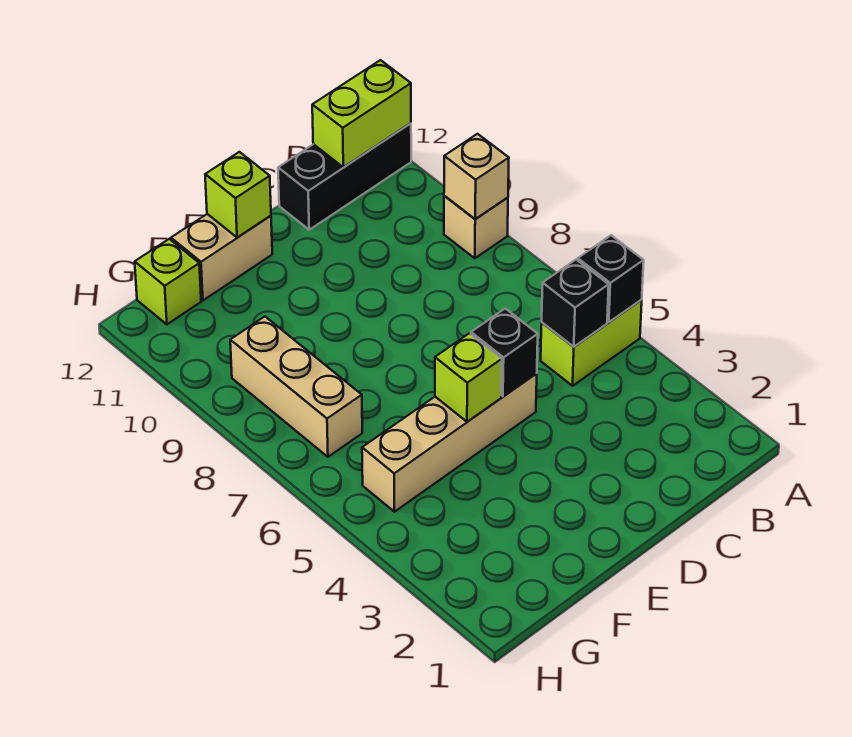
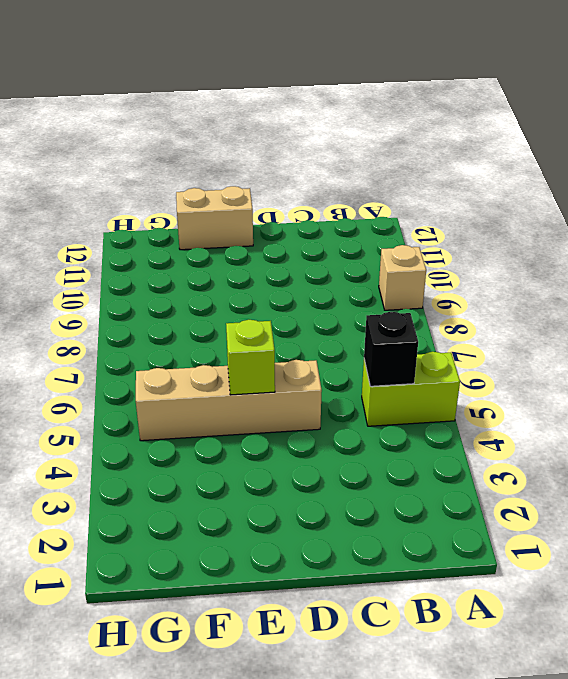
none -> black 1x3 brick [278,123,411,230]
none -> tan 1x3 brick [230,317,362,457]
none -> lime 1x1 brick [135,239,201,324]

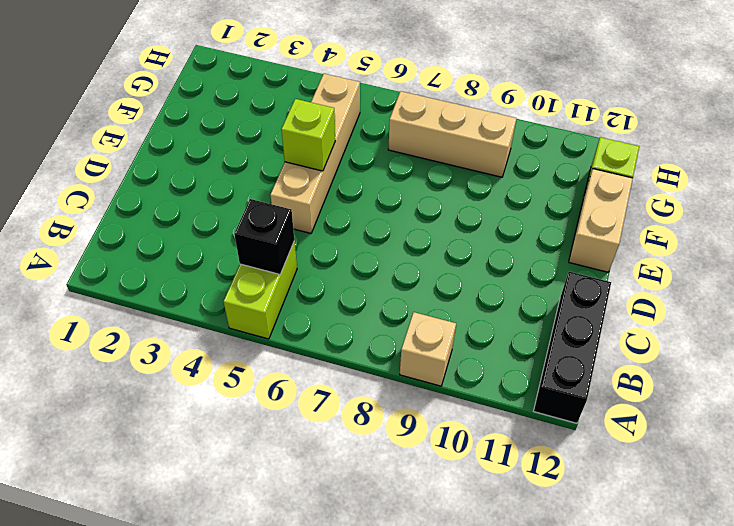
none -> black 1x1 brick [578,235,644,322]
none -> tan 1x1 brick [444,134,509,219]
none -> lime 1x2 brick [312,60,411,167]

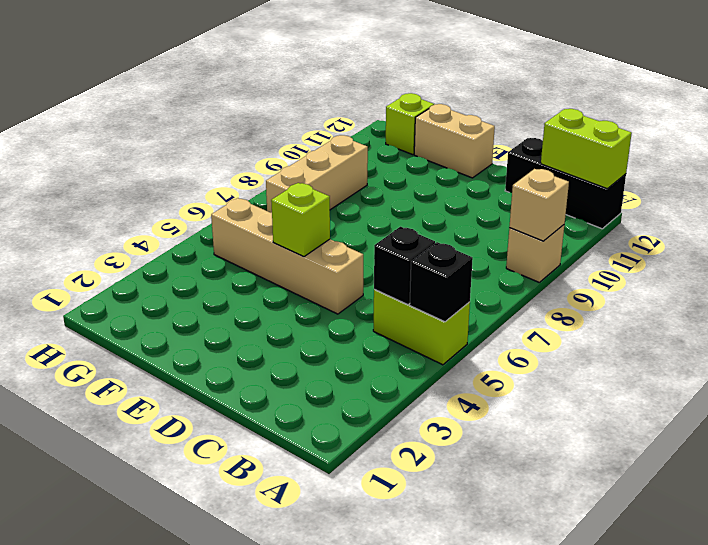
none -> black 1x1 brick [471,308,538,397]
none -> lime 1x1 brick [205,152,271,237]

